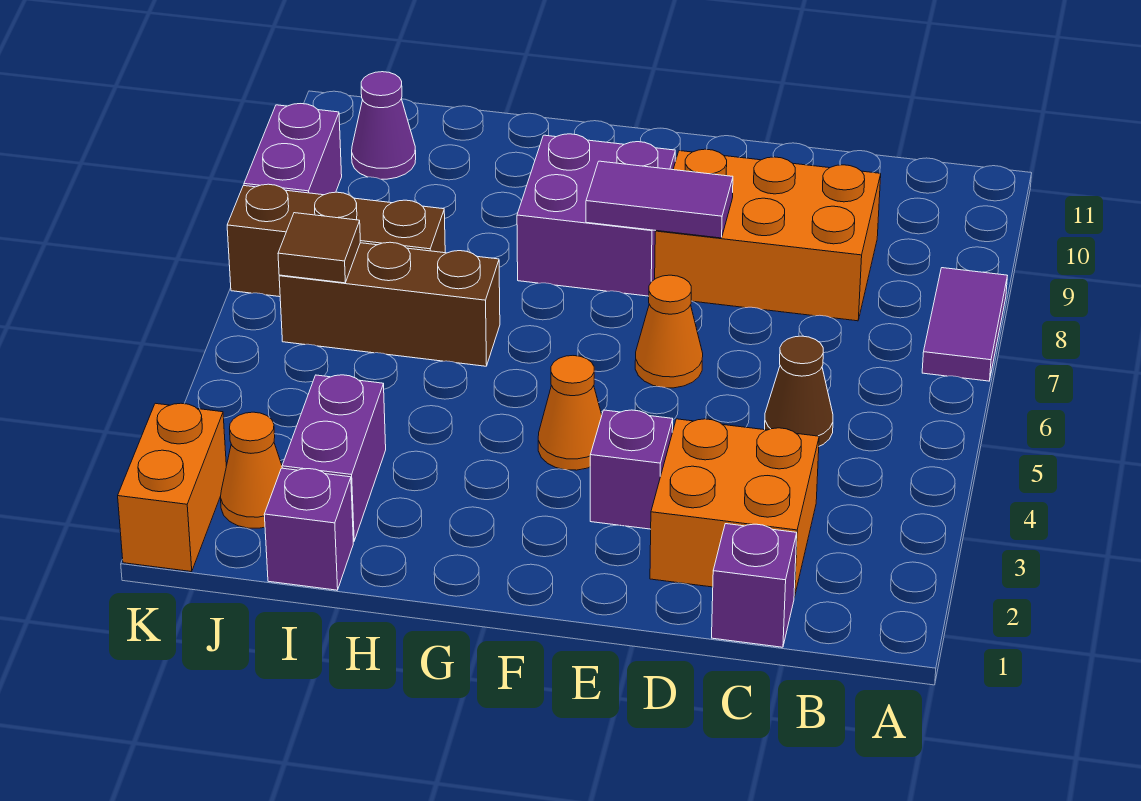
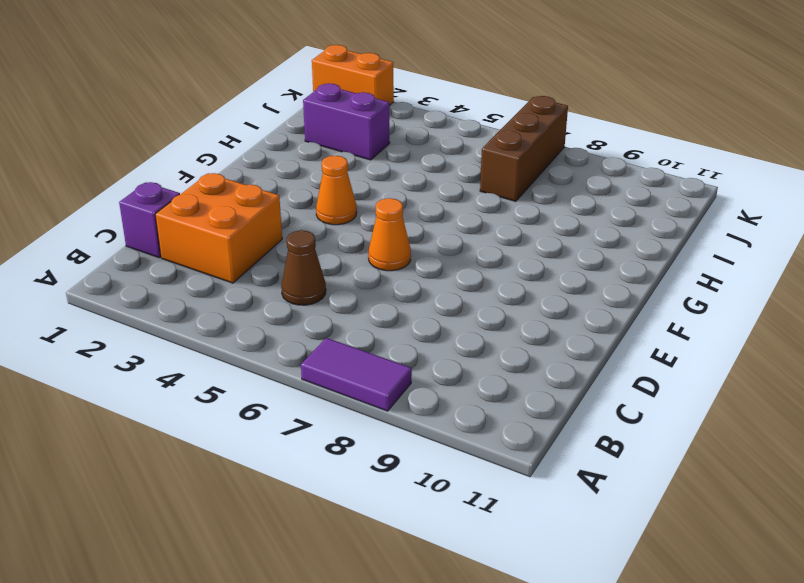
none -> orange 2x3 brick [655,149,881,321]
none -> purple 1x1 brick [590,410,673,529]
none -> purple 2x2 brick [517,134,675,296]

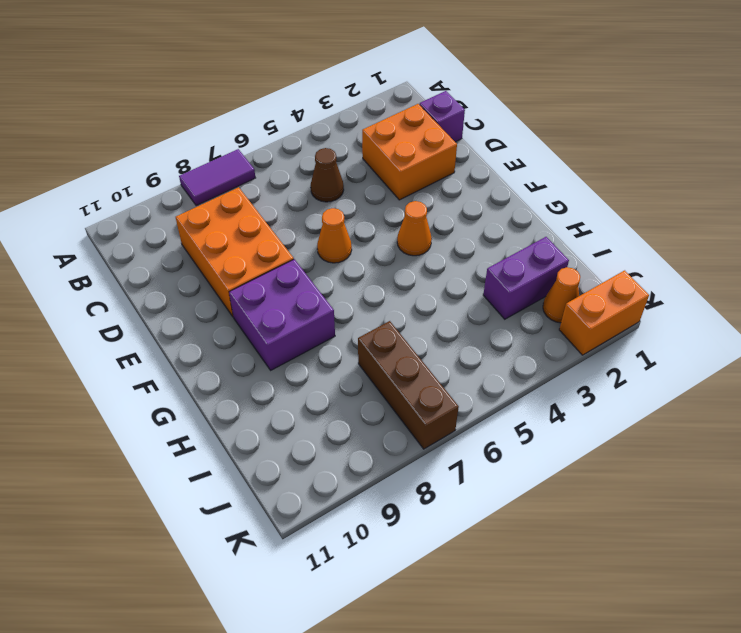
none -> purple 1x1 brick [590,410,673,529]
none -> brown 1x3 brick [279,242,500,366]
none -> purple 1x1 brick [264,468,353,590]

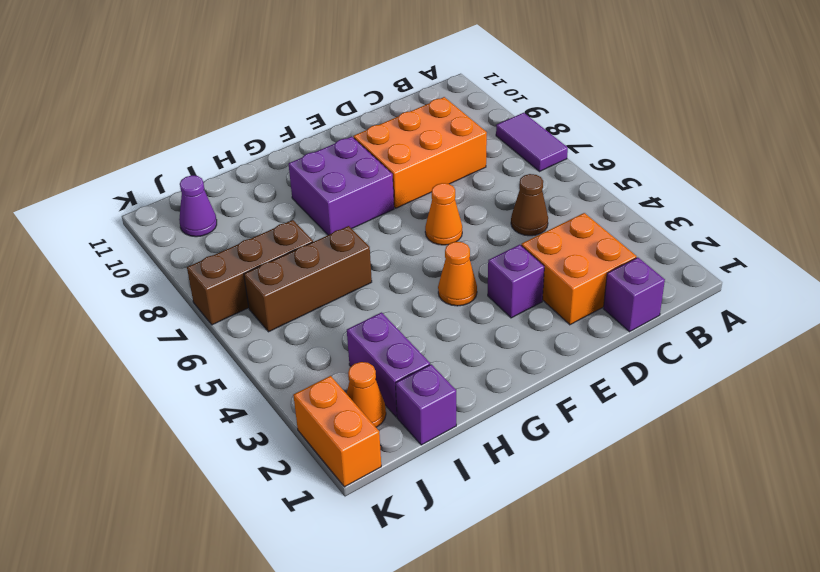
none -> purple 1x2 brick [244,104,342,195]
none -> purple 1x2 tile [586,161,733,238]
none -> brown 1x1 tile [278,213,360,283]

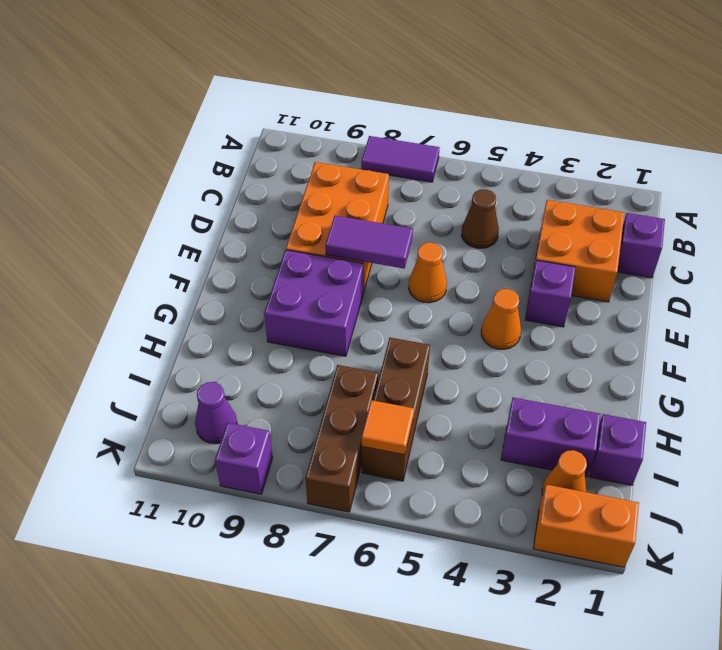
purple 1x2 tile [325,216,413,269] -> purple 1x2 tile turned to [586,161,733,238]
orange 1x1 tile [362,400,414,455] -> brown 1x1 tile [278,213,360,283]
purple 1x1 brick [215,423,273,494] -> purple 1x2 brick [244,104,342,195]

